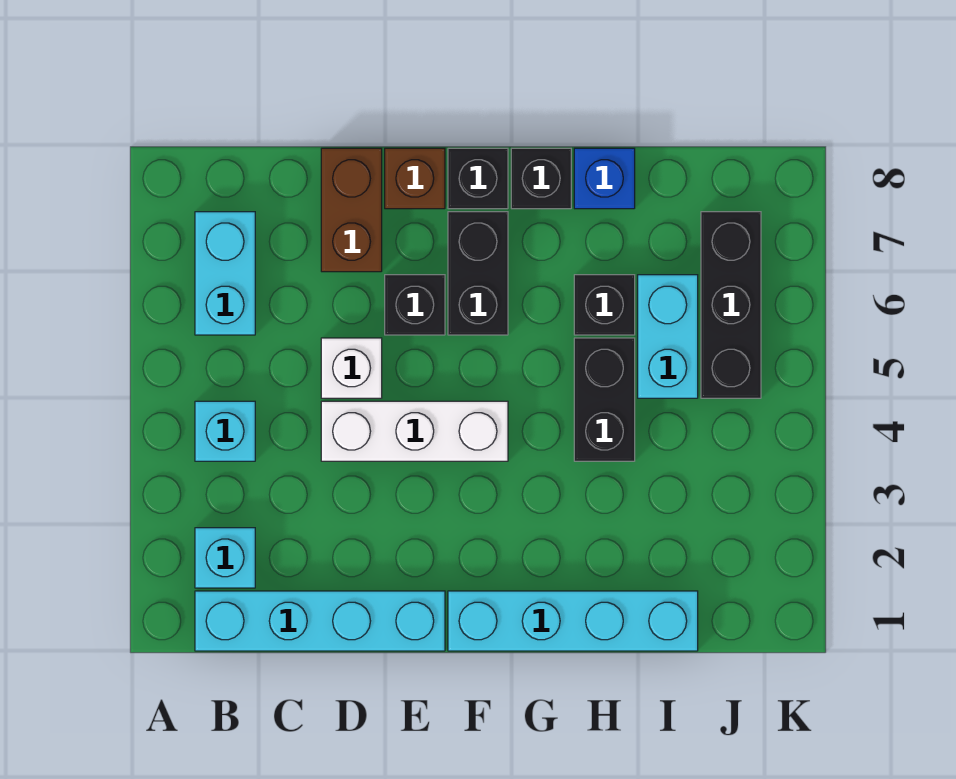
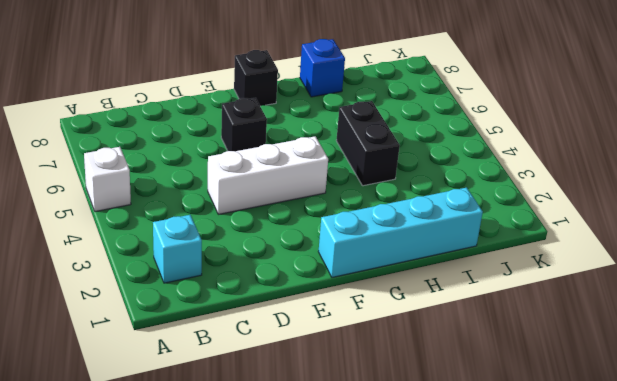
white 1x1 brick [84,147,131,212] -> white 1x1 brick moved to [321,338,382,398]
none -> cyan 1x4 brick [195,591,445,651]
none -> cyan 1x1 brick [195,401,255,461]
none -> cyan 1x2 brick [195,212,255,335]

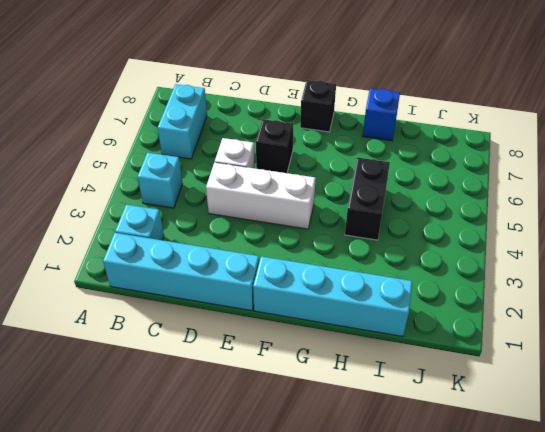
none -> brown 1x2 brick [321,148,382,272]
none -> brown 1x1 brick [385,148,445,209]
none -> black 1x2 brick [448,212,508,335]

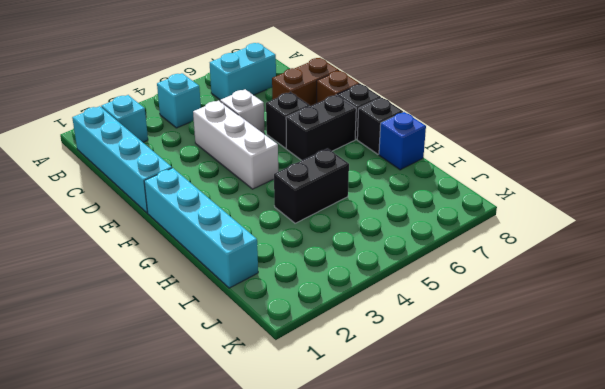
none -> black 1x1 brick [574,275,635,335]
none -> cyan 1x2 brick [638,275,698,398]
none -> black 1x3 brick [701,212,761,398]

